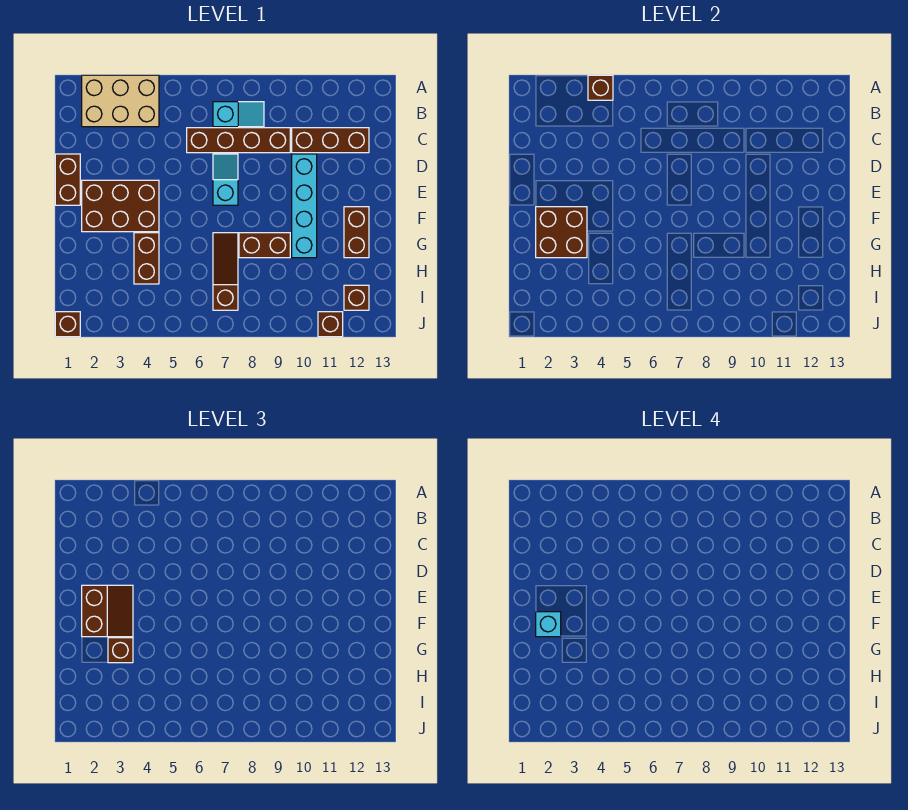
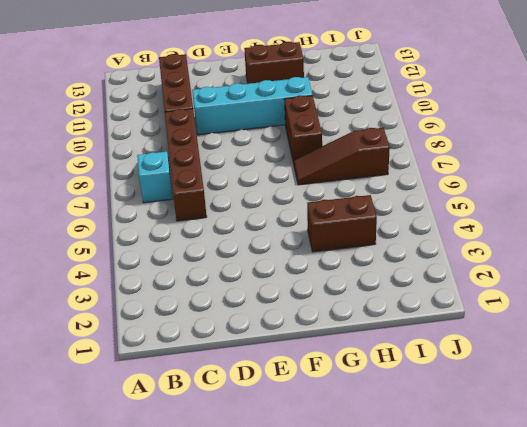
none -> tan 2x3 brick [82,75,159,127]
none -> brown 1x2 brick [55,154,80,205]
none -> cyan 1x2 slope [213,154,238,205]

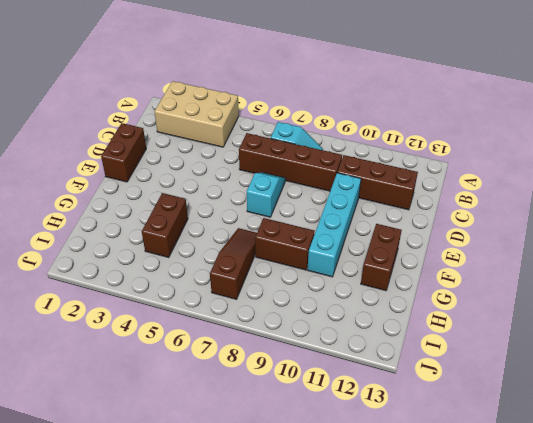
none -> brown 2x3 brick [82,180,159,232]
none -> brown 1x1 brick [344,285,369,310]
none -> brown 1x1 brick [55,312,80,337]

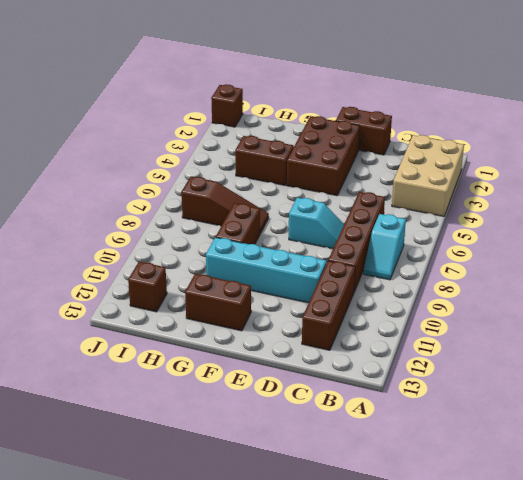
none -> brown 1x1 brick [318,312,343,337]
none -> brown 1x1 brick [588,75,613,100]
none -> brown 2x2 brick [536,207,587,258]

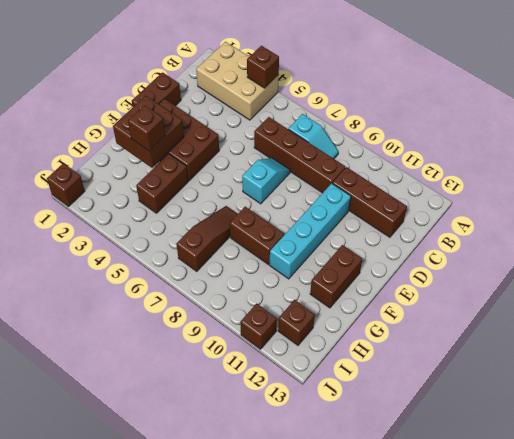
none -> brown 2x2 slope [82,585,133,637]
none -> cyan 1x1 brick [536,612,561,637]

